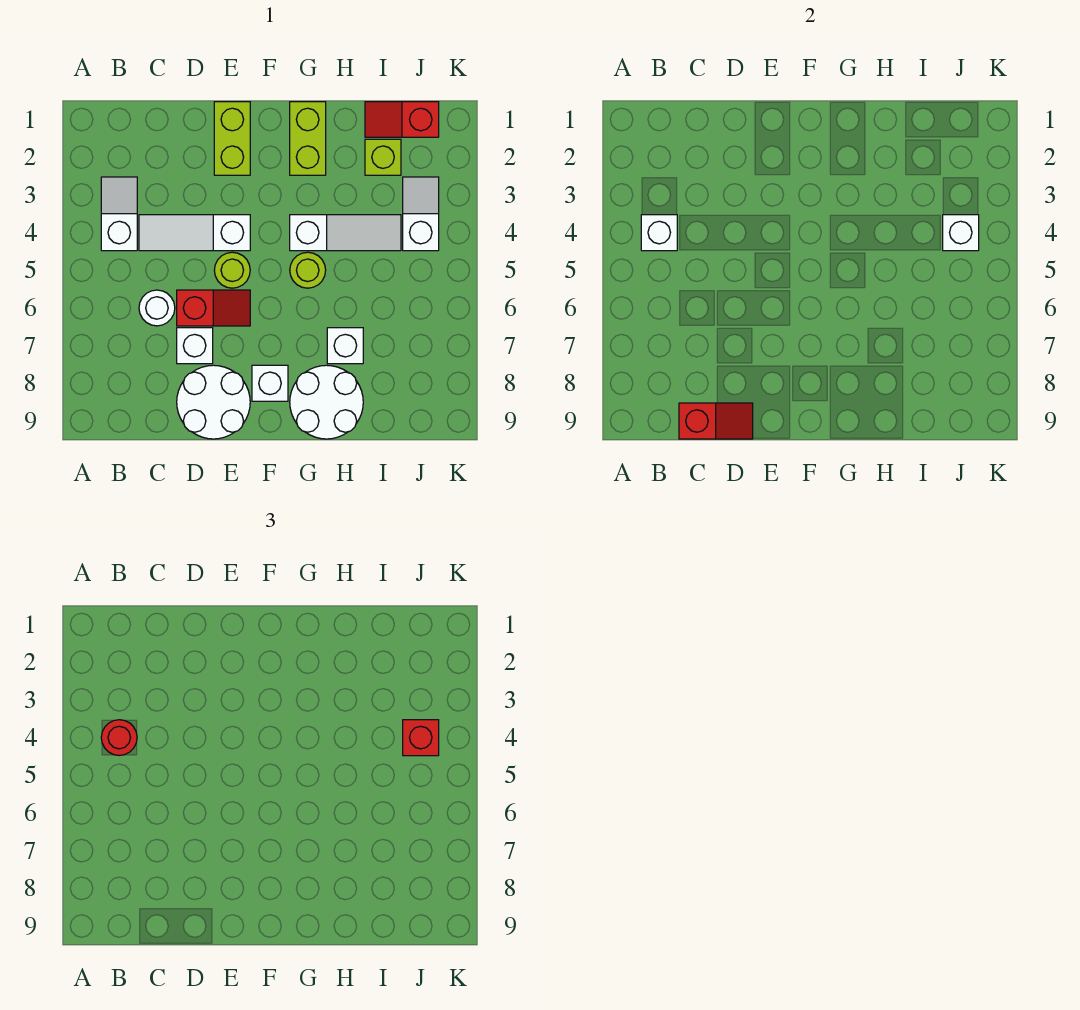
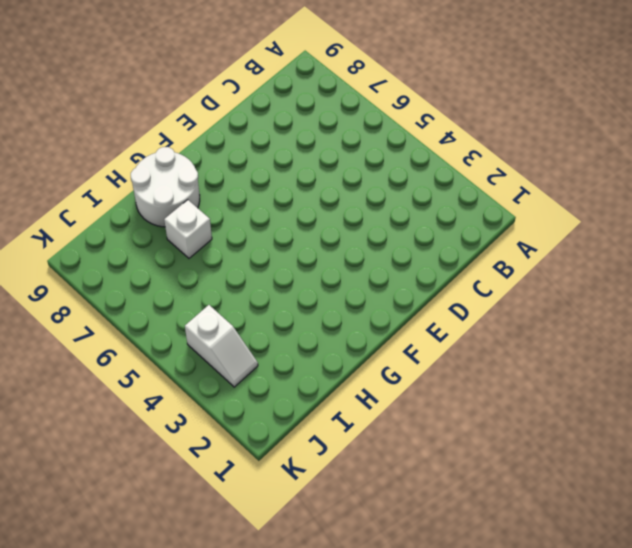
none -> white 1x2 slope [101,177,137,251]
none -> white 1x3 slope [139,215,250,251]
none -> white 1x1 round brick [139,290,175,326]

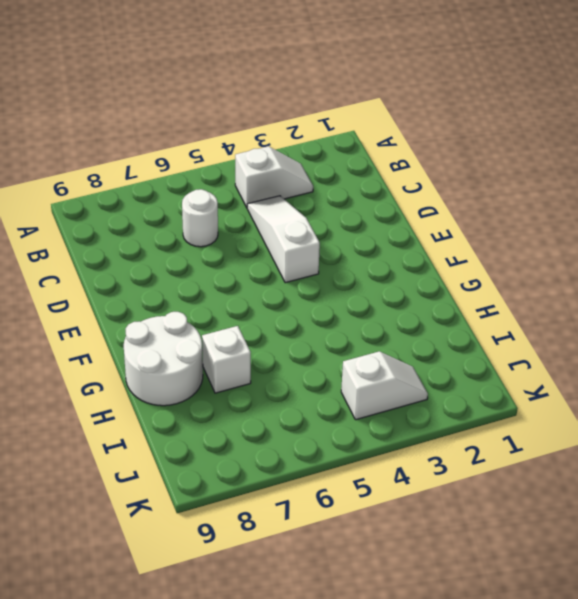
none -> red 1x2 slope [177,290,250,326]
none -> white 1x1 brick [177,328,213,364]
none -> white 2x2 round brick [177,365,250,439]

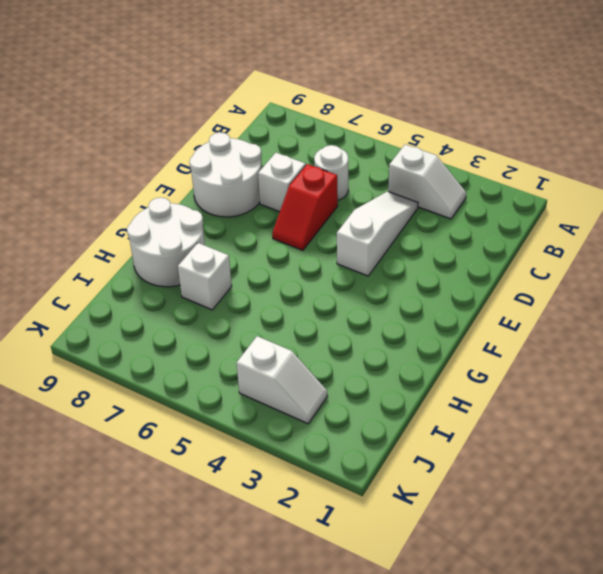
none -> lime 1x2 brick [214,102,250,175]
none -> lime 1x1 round brick [214,252,250,288]
none -> white 1x1 brick [252,365,288,401]

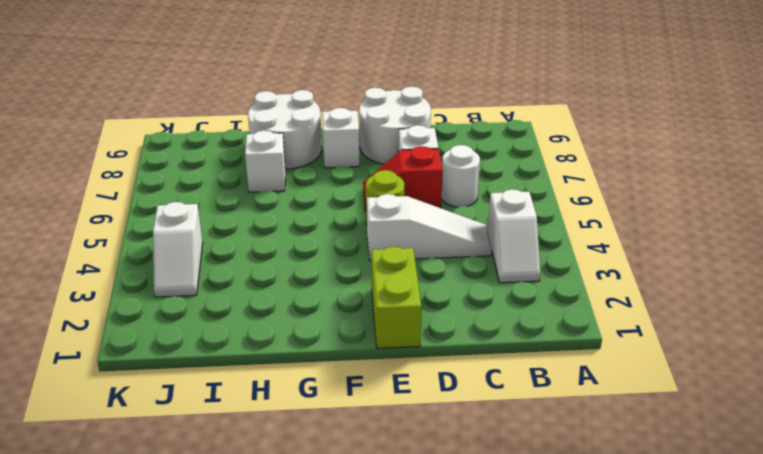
none -> lime 1x2 brick [290,102,326,175]
none -> white 1x3 slope [290,215,401,251]
none -> lime 1x1 round brick [290,252,326,288]

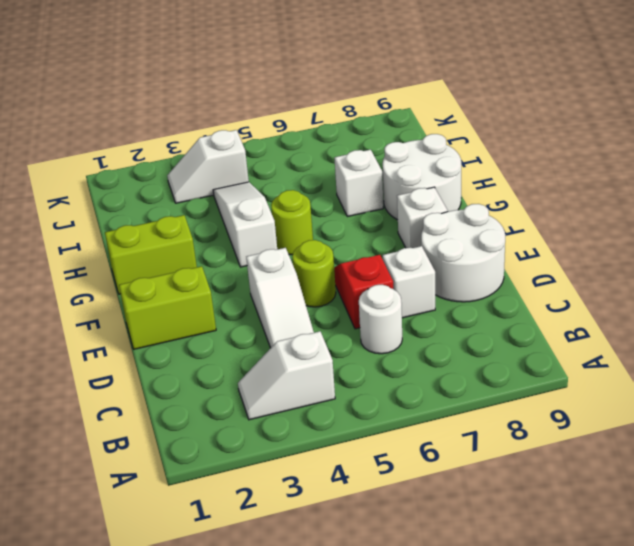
none -> red 1x2 slope [365,102,439,137]
none -> lime 1x1 brick [365,139,401,175]
none -> white 1x1 brick [641,215,677,251]

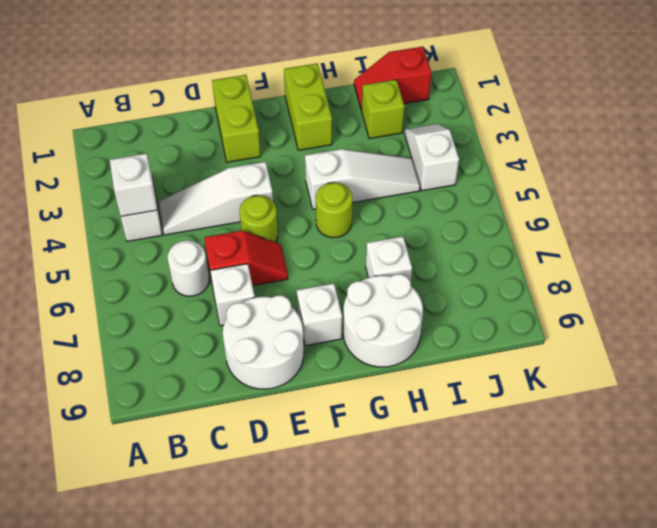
none -> red 1x2 slope [679,403,753,439]
none -> white 1x1 brick [943,215,979,251]
none -> red 1x1 round brick [101,720,137,756]

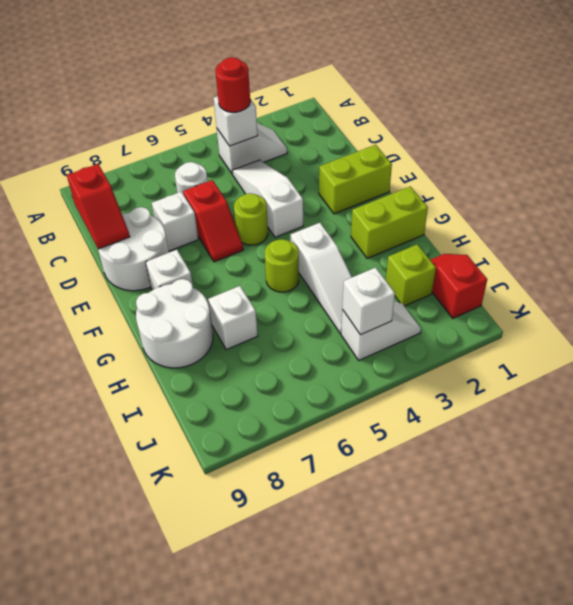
none -> red 1x1 brick [403,720,439,756]

